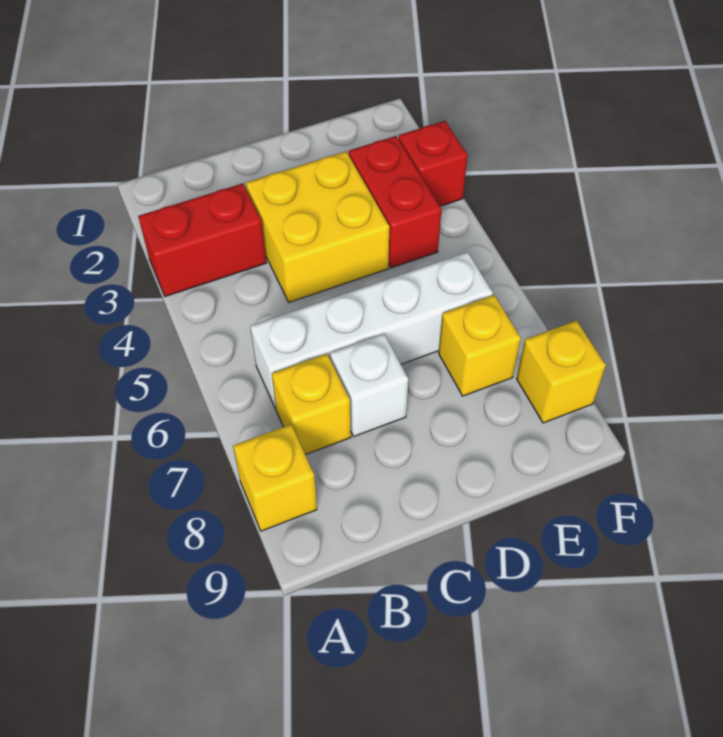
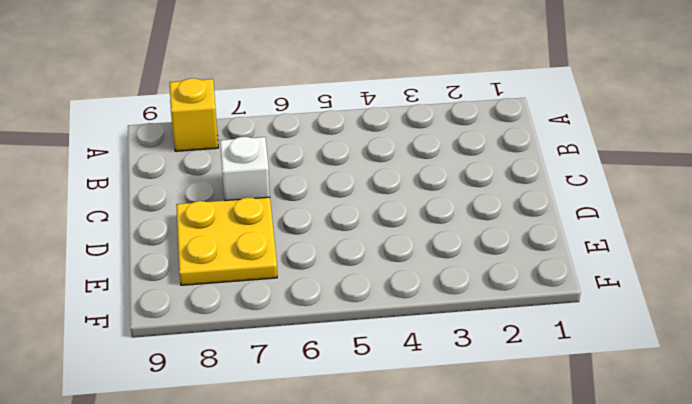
yellow 2x2 plate [176,197,277,285] -> yellow 1x1 brick [439,295,521,396]
none -> red 1x2 brick [138,183,267,297]
none -> white 1x4 brick [250,252,493,409]

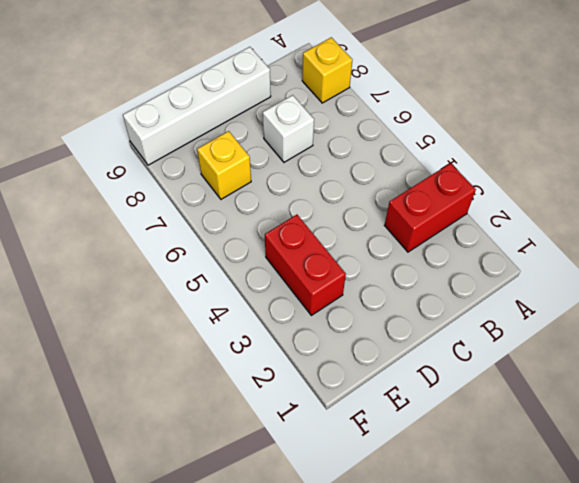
white 1x4 brick [123,47,271,165] -> white 1x4 brick moved to [250,252,493,409]
none -> yellow 1x1 brick [272,354,351,455]
none -> yellow 2x2 brick [246,152,390,302]

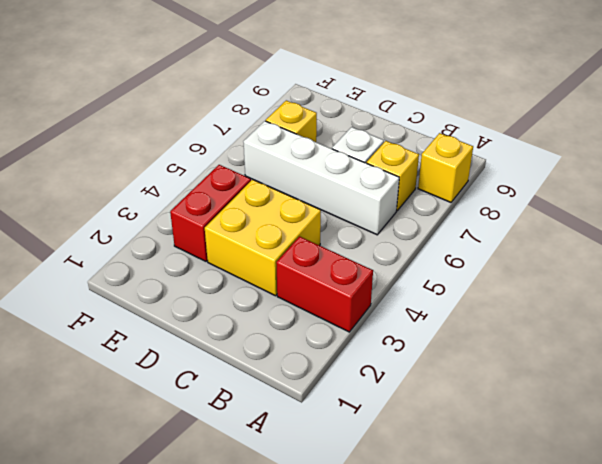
none -> red 1x1 brick [399,121,468,206]
none -> yellow 1x1 brick [517,321,606,423]

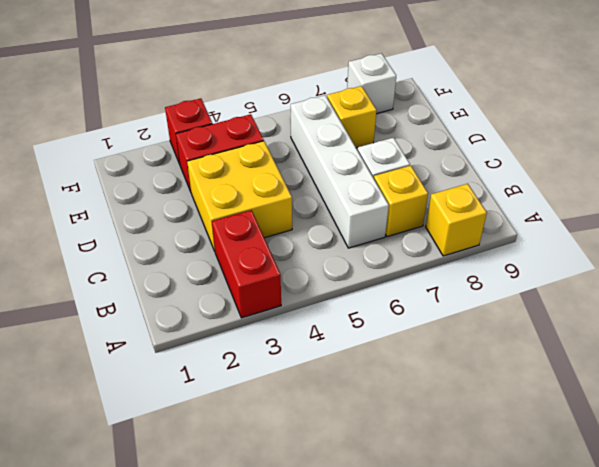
white 1x1 brick [347,53,396,114] -> yellow 1x1 brick [517,321,606,423]

